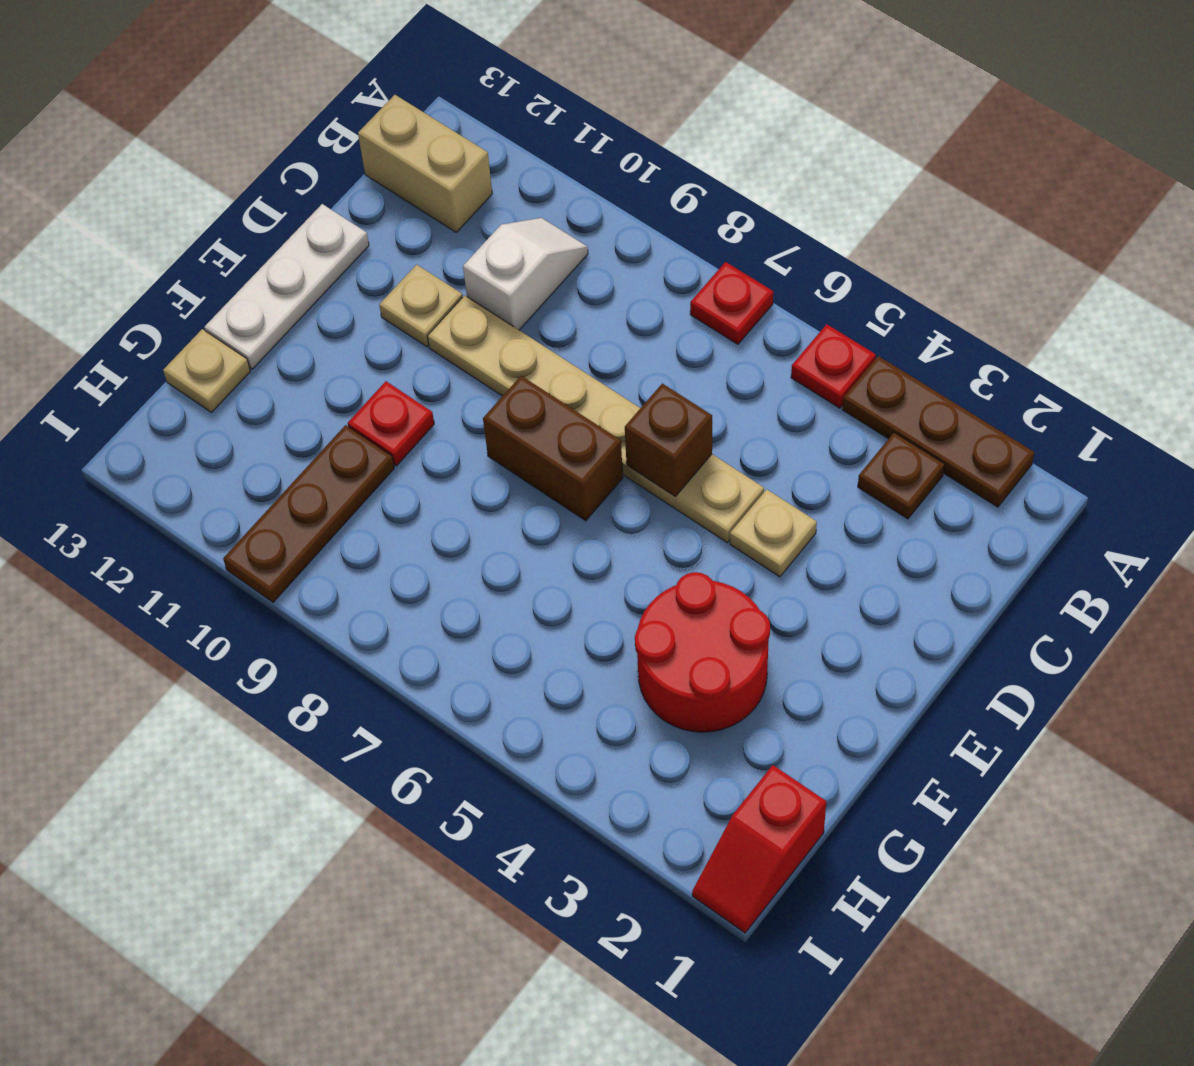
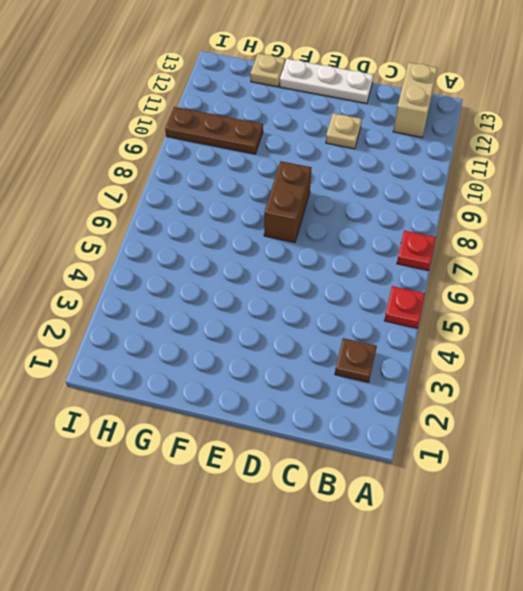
none -> brown 1x3 plate [842,356,1034,507]
none -> white 1x2 slope [463,218,588,330]
none -> tan 1x1 plate [730,489,817,577]

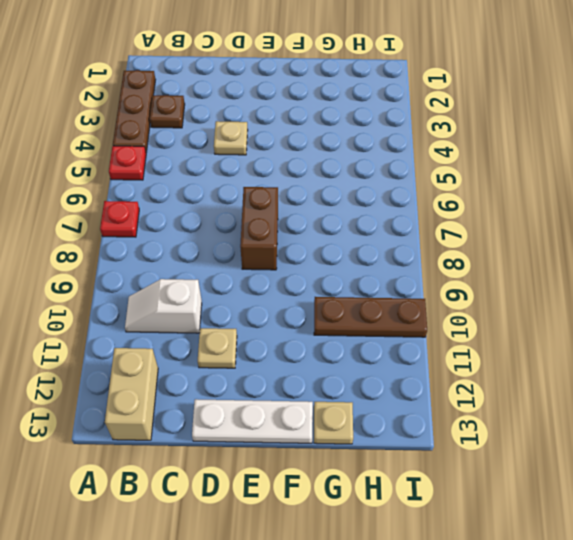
none -> tan 1x6 plate [428,295,764,543]
none -> red 2x2 round brick [635,572,770,732]
none -> red 1x1 plate [348,381,434,466]

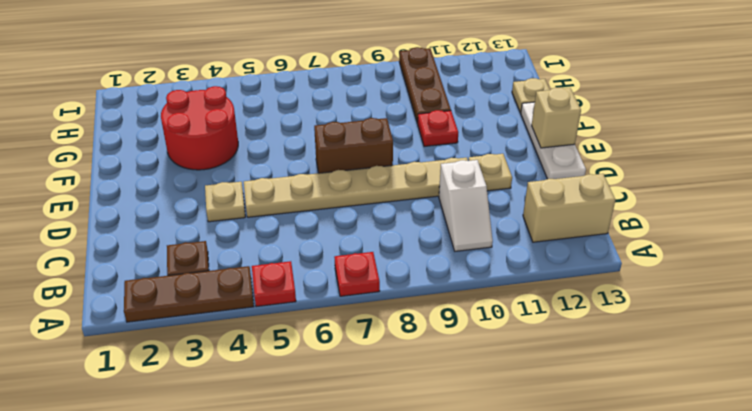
tan 1x1 brick [532,88,581,148] -> none
none -> red 1x2 slope [692,765,826,933]
none -> brown 1x1 brick [625,383,712,497]

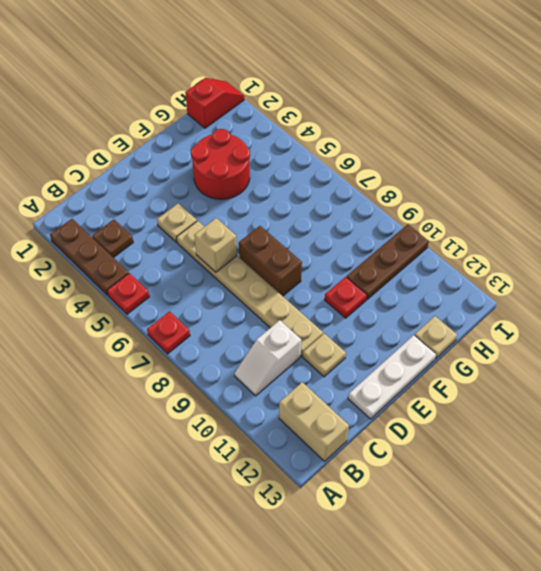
tan 1x1 brick [194,218,237,272] -> brown 1x1 brick [625,383,712,497]

